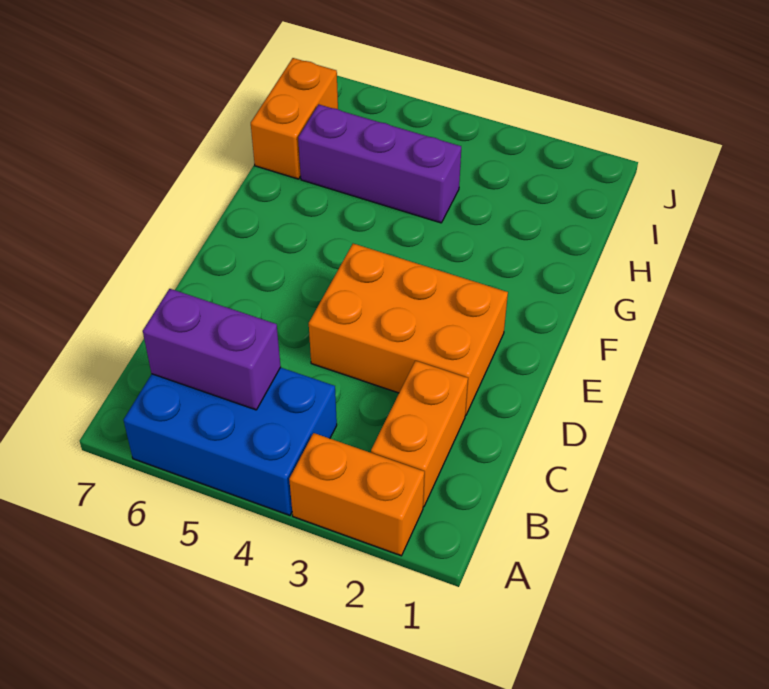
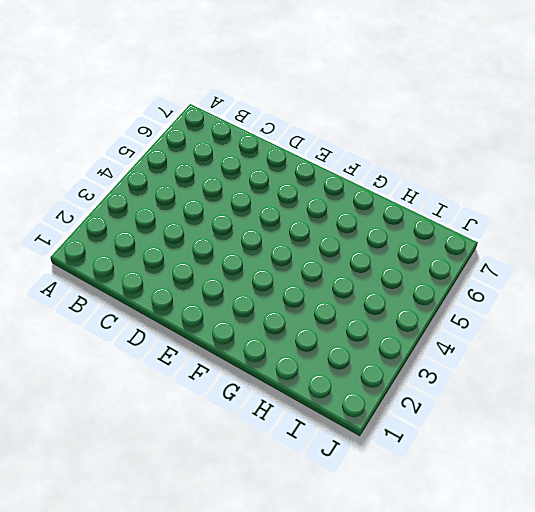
none -> orange 1x2 brick [289,433,424,556]
none -> blue 2x3 brick [124,368,337,515]

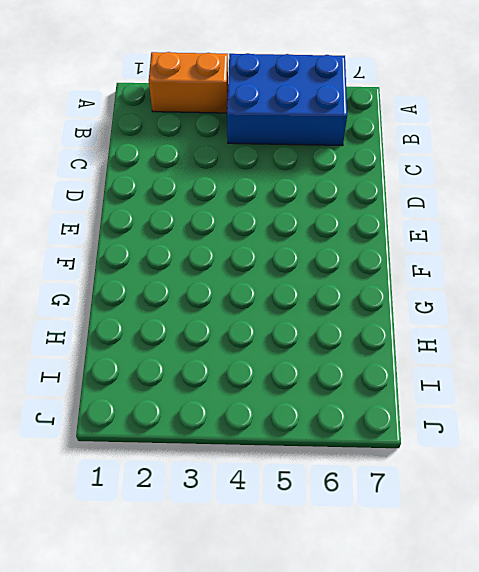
none -> orange 1x2 brick [371,361,468,507]
none -> orange 2x3 brick [309,244,508,415]

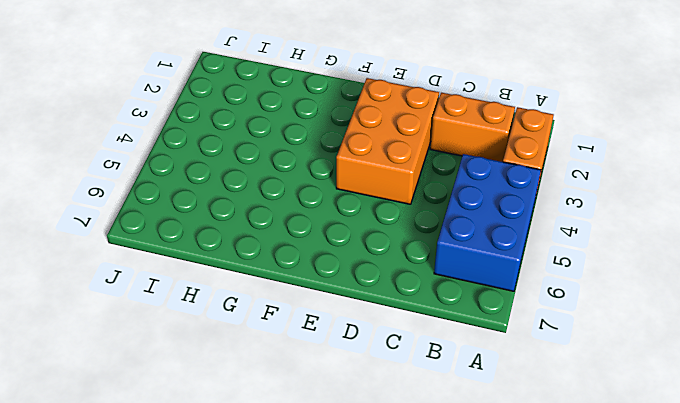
none -> purple 1x3 brick [298,104,461,223]
none -> orange 1x2 brick [251,58,338,179]

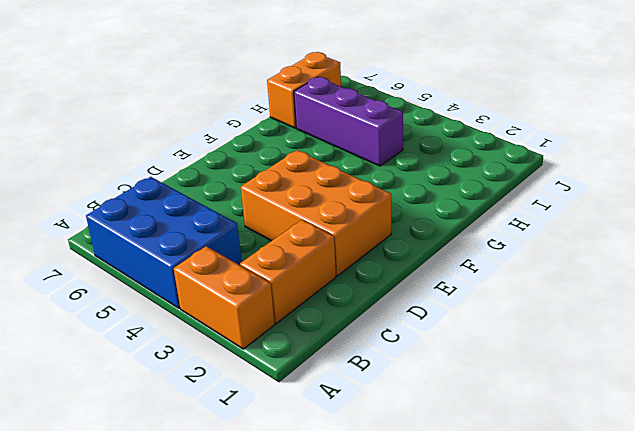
none -> purple 1x2 brick [143,289,281,410]

